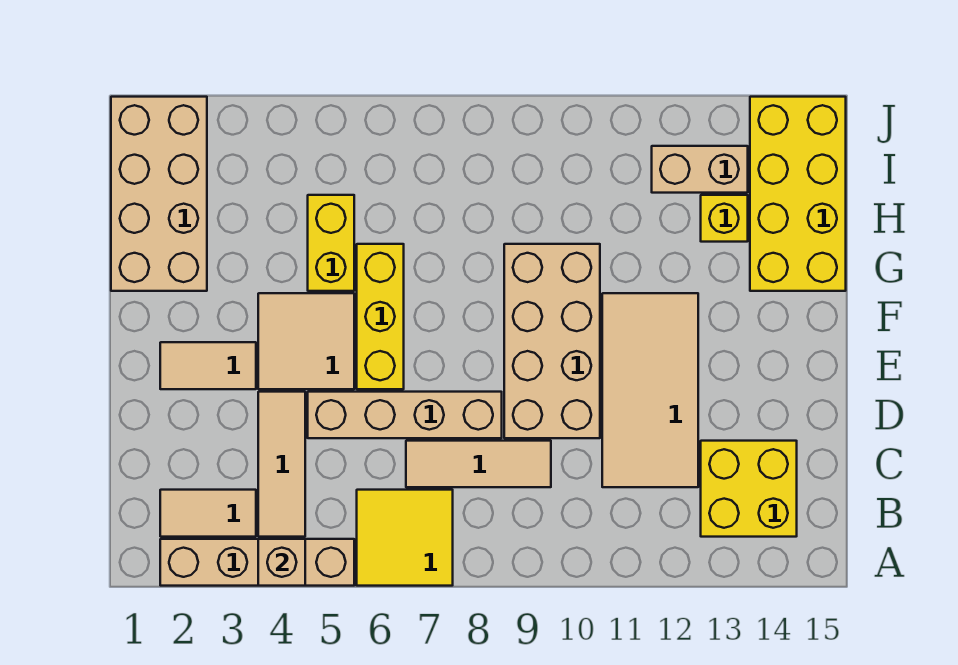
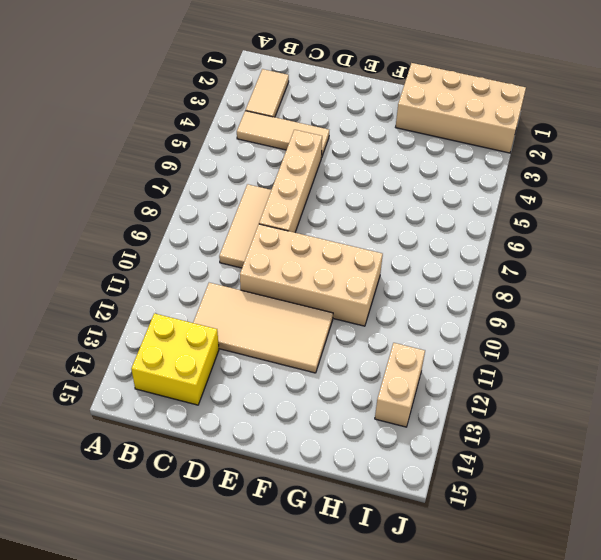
none -> tan 1x4 brick [160,539,354,586]
none -> yellow 2x2 tile [357,490,453,586]
none -> tan 1x2 tile [160,342,256,389]

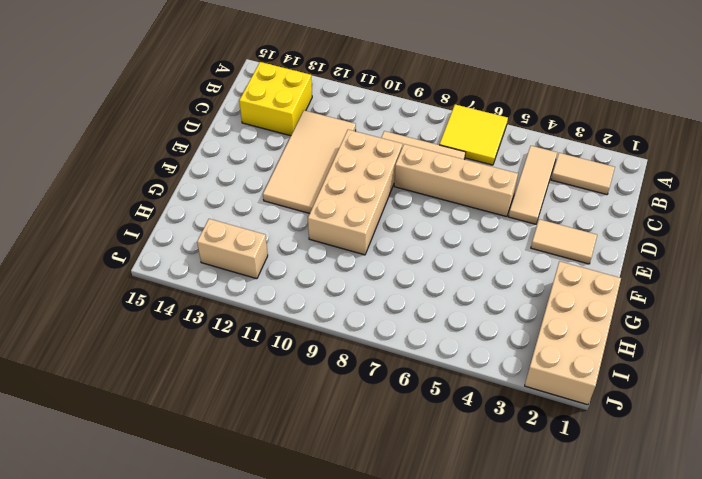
none -> tan 1x4 brick [160,539,354,586]
none -> tan 2x2 tile [258,293,354,389]
none -> yellow 1x3 brick [357,244,404,389]

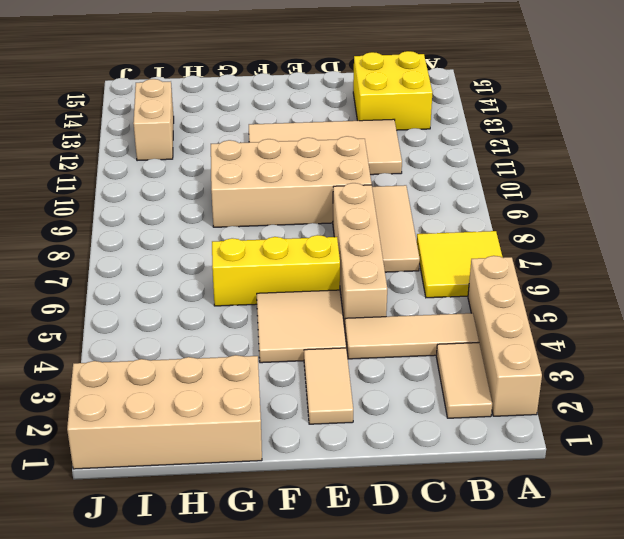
none -> yellow 1x2 brick [308,195,354,291]
none -> yellow 2x4 brick [750,97,846,291]
none -> yellow 1x1 brick [701,195,748,242]

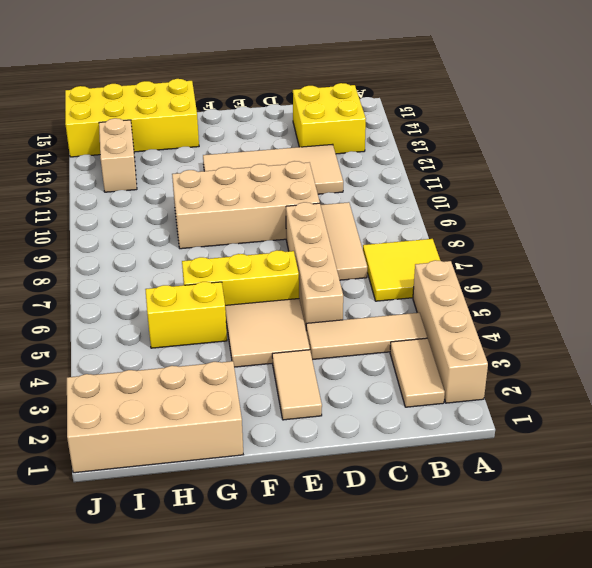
none -> yellow 1x1 brick [701,195,748,242]
none -> tan 1x1 brick [258,539,305,586]

